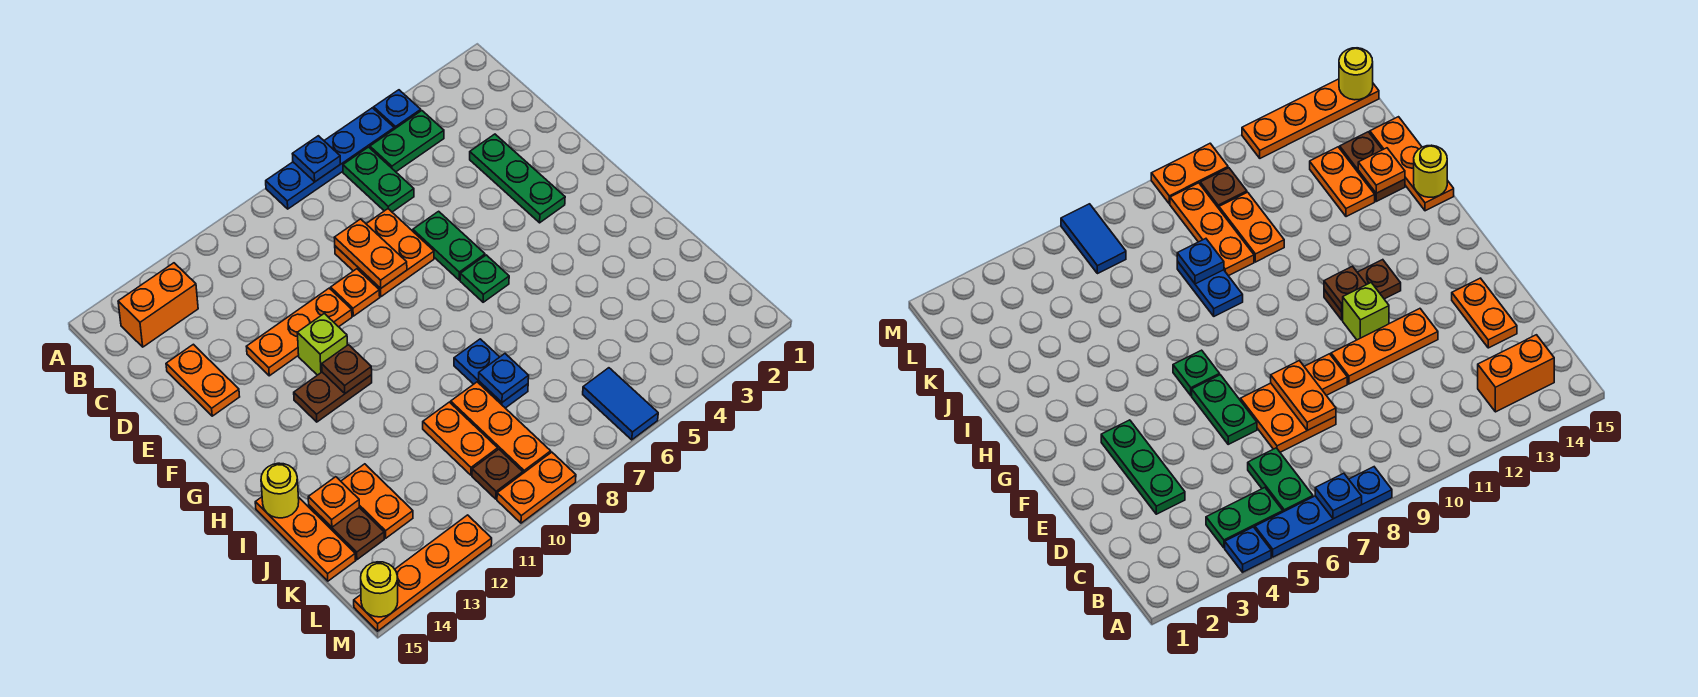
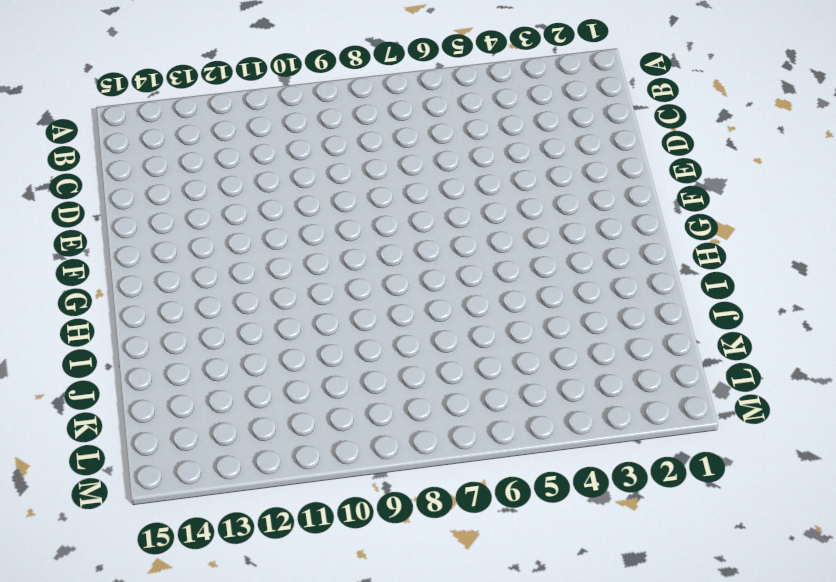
none -> blue 1x1 plate [374,90,421,129]
none -> blue 1x4 plate [266,108,394,209]
none -> green 1x2 plate [370,111,444,172]
none -> green 1x2 plate [343,147,414,212]

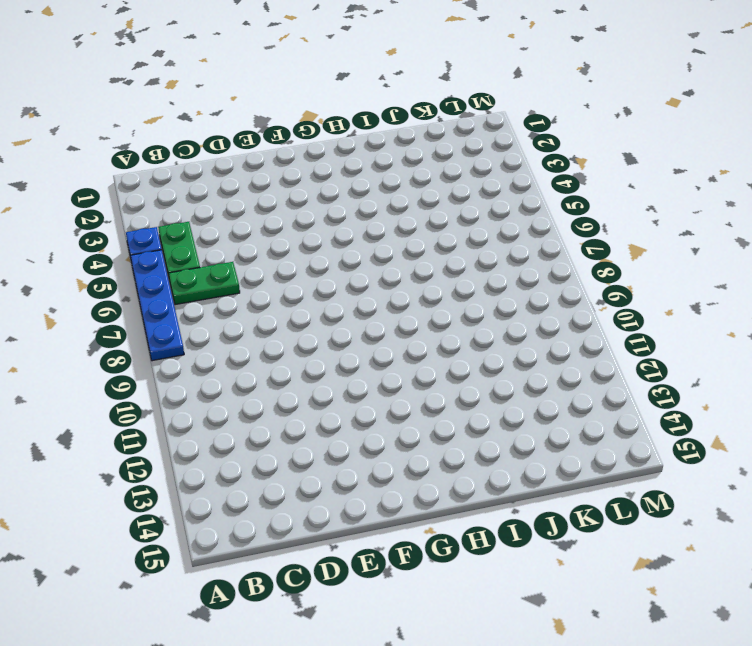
none -> orange 1x2 brick [118,263,198,347]
none -> green 1x3 plate [470,134,565,223]
none -> orange 2x2 plate [335,209,434,297]
none -> orange 1x2 plate [166,344,240,416]

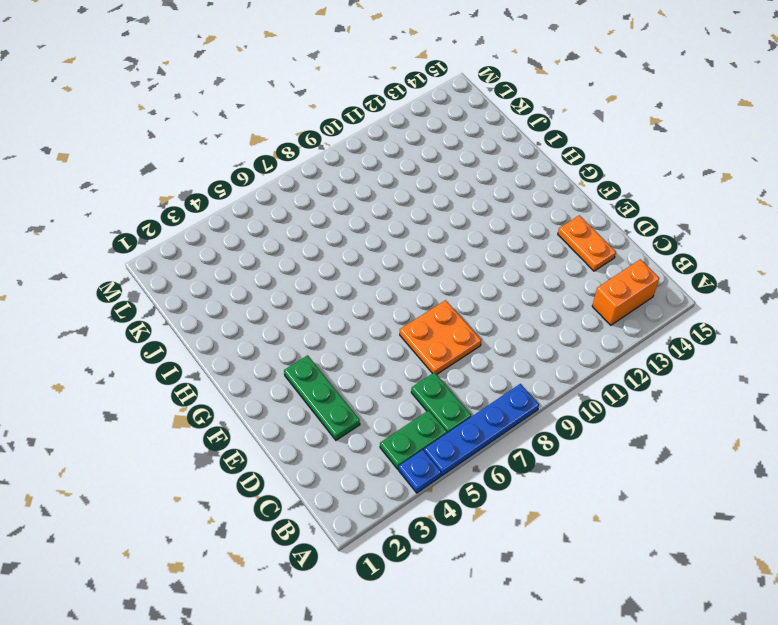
none -> green 1x2 plate [413,211,485,280]
none -> orange 1x1 plate [331,269,380,316]
none -> orange 1x3 plate [246,288,352,376]
none -> lime 1x1 brick [297,313,347,375]

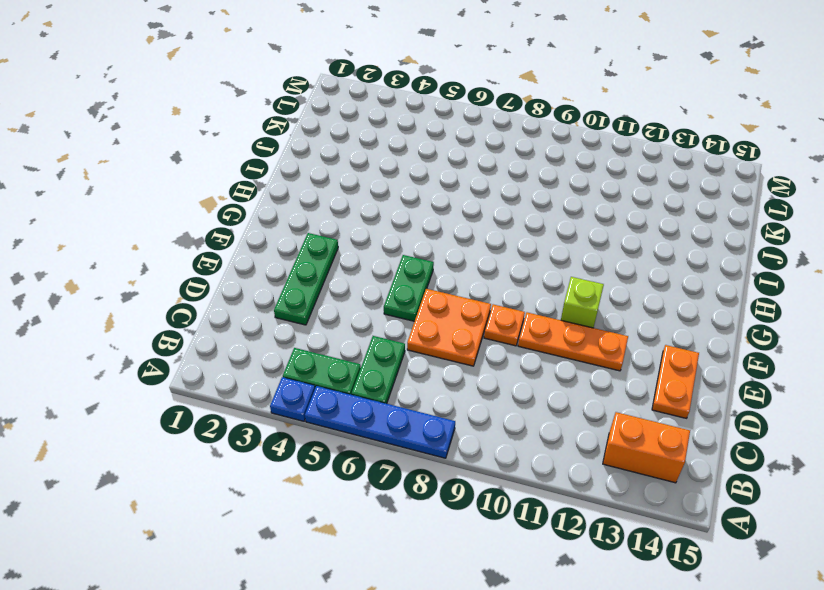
none -> green 1x1 plate [460,255,509,302]
none -> brown 1x2 plate [294,372,372,422]
none -> blue 1x2 plate [454,339,528,408]
none -> orange 1x3 plate [255,497,356,581]

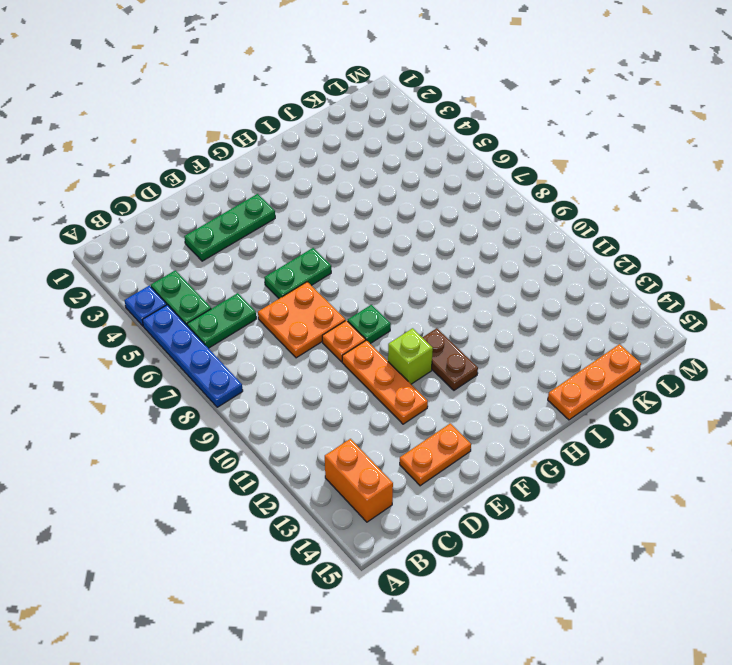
green 1x1 plate [348,305,391,344] -> green 1x1 plate moved to [460,255,509,302]
none -> blue 1x2 plate [454,339,528,408]
none -> orange 1x3 plate [451,382,551,473]
none -> orange 1x2 plate [423,402,498,475]
none -> orange 1x2 plate [341,464,413,538]

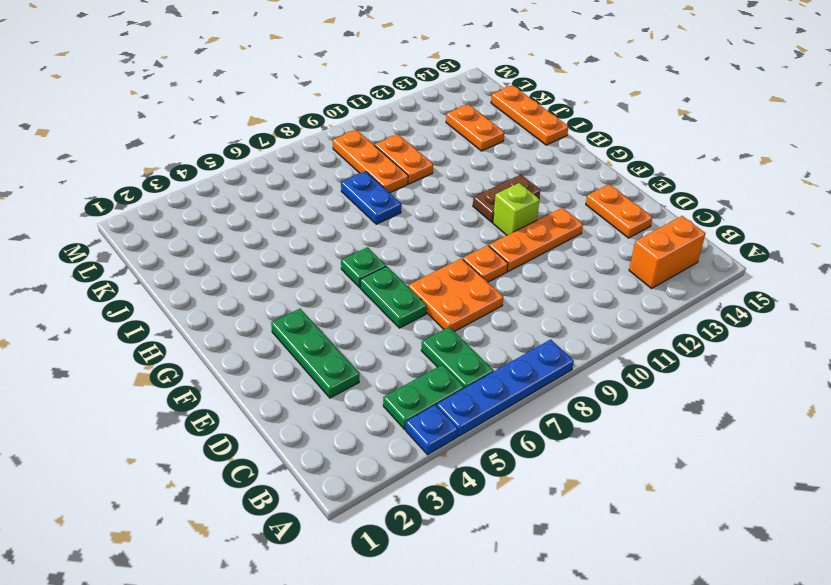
none -> brown 1x2 plate [309,505,384,560]
none -> blue 1x2 tile [583,368,658,440]
none -> brown 1x1 plate [472,449,523,499]
none -> orange 1x2 plate [497,452,576,523]

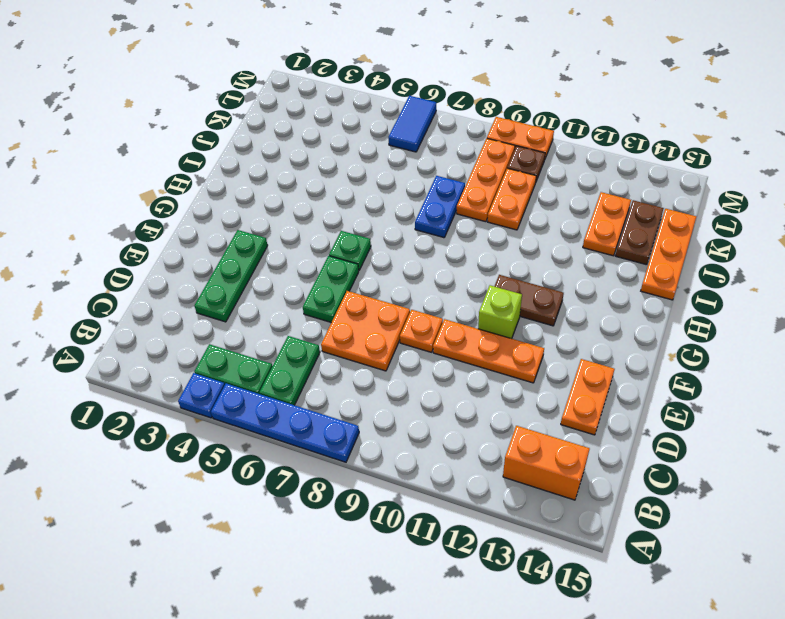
none -> orange 1x4 plate [354,515,492,631]
none -> blue 1x1 plate [293,136,340,182]
none -> orange 1x2 plate [334,219,407,288]
none -> brown 1x1 plate [322,345,372,393]

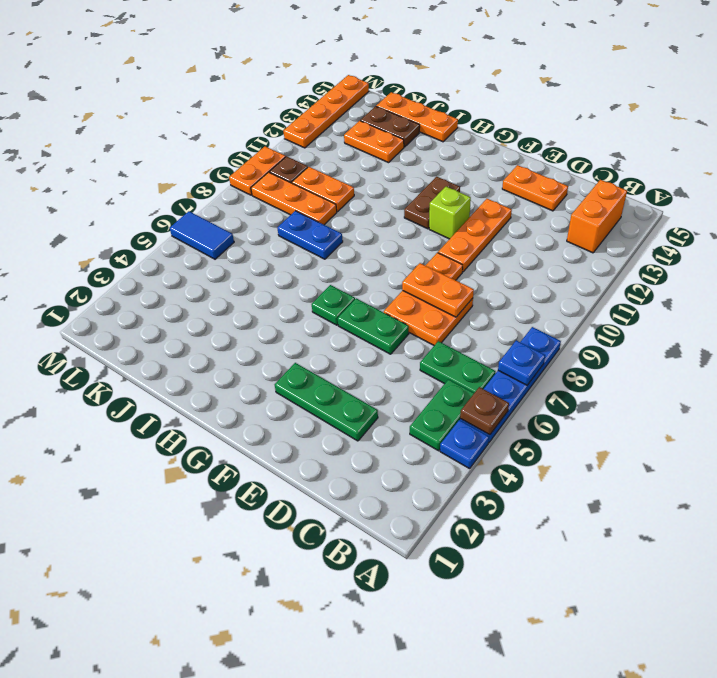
brown 1x1 plate [460,387,509,435] -> brown 1x1 plate moved to [322,345,372,393]
none -> yellow 1x1 round brick [261,463,299,518]
none -> blue 1x1 plate [479,354,529,402]
none -> orange 1x1 plate [308,477,359,527]
none -> yellow 1x1 round brick [361,562,398,617]

